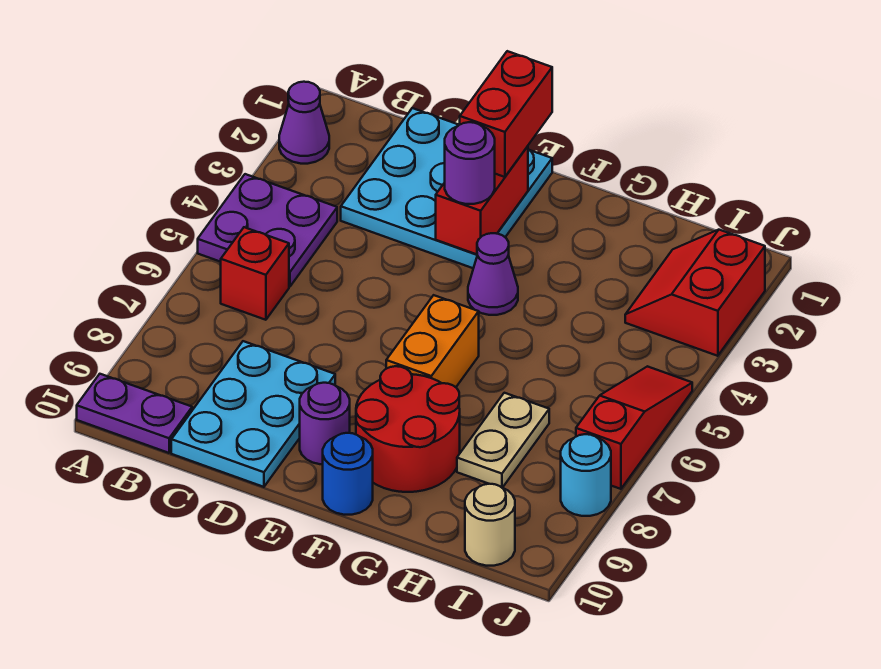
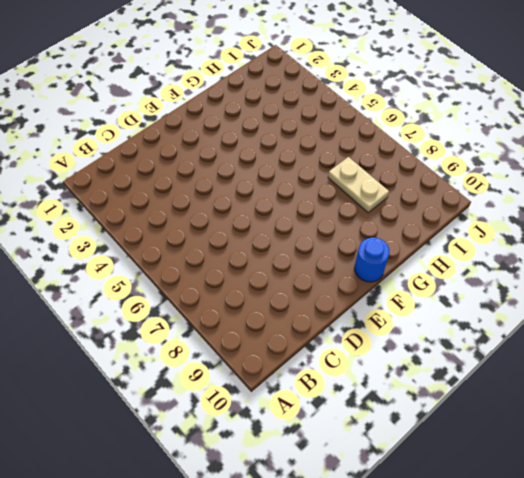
none -> purple 1x1 cone [279,82,329,164]
none -> purple 2x2 plate [198,174,337,286]
none -> purple 1x2 plate [77,374,192,453]

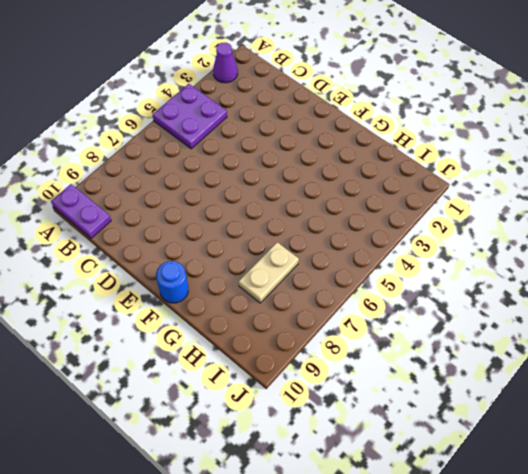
none -> red 1x1 brick [221,227,289,320]
none -> cyan 3x3 plate [341,108,552,268]
none -> cyan 2x3 plate [171,341,335,487]

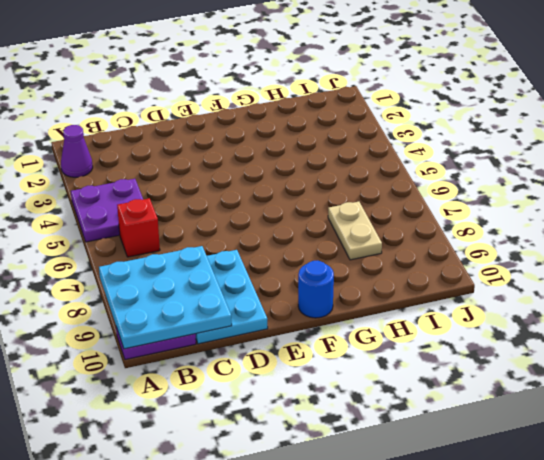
cyan 3x3 plate [99,246,232,349] -> cyan 3x3 plate moved to [341,108,552,268]
none -> purple 1x1 round brick [300,383,350,464]
none -> purple 1x1 cone [468,233,518,315]
none -> orange 1x2 brick [386,295,479,387]

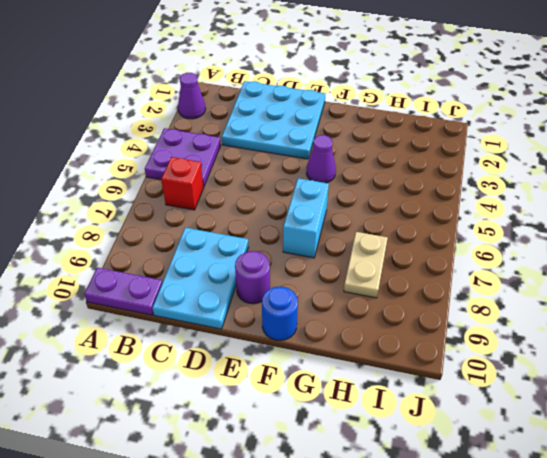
cyan 1x2 brick [283,178,329,258] -> orange 1x2 brick [386,295,479,387]
none -> red 2x2 round brick [356,366,460,492]
none -> red 2x2 slope [625,230,765,356]
none -> tan 1x1 round brick [465,484,515,566]

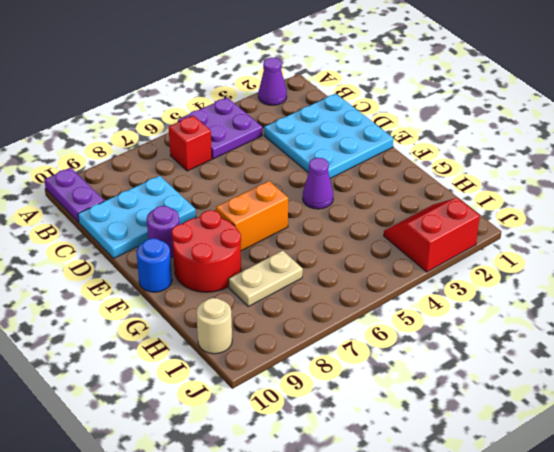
none -> red 1x3 slope [576,366,692,489]
none -> cyan 1x1 round brick [561,434,611,516]
none -> red 1x2 brick [436,146,528,254]

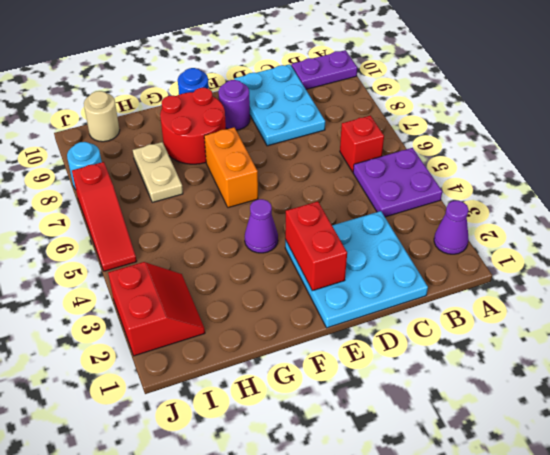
none -> red 1x2 brick [460,51,552,177]
none -> purple 1x1 round brick [445,122,495,204]

